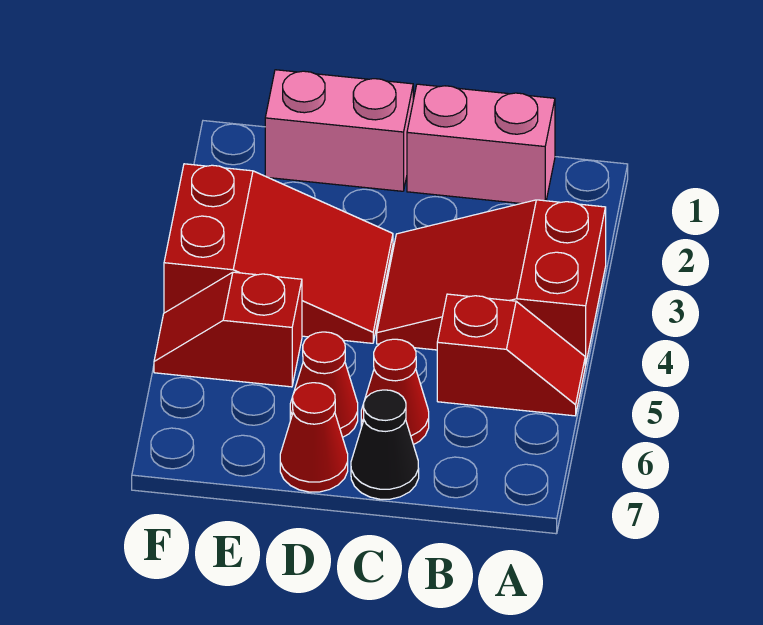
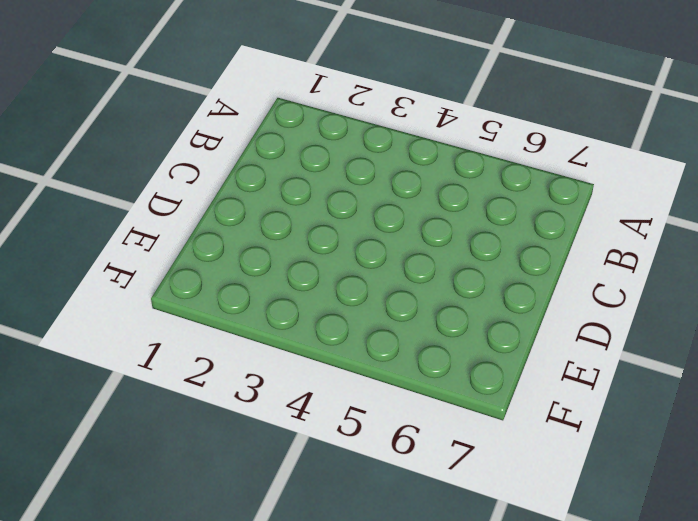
none -> red 2x3 slope [377,200,606,365]
none -> red 1x2 slope [437,294,585,416]

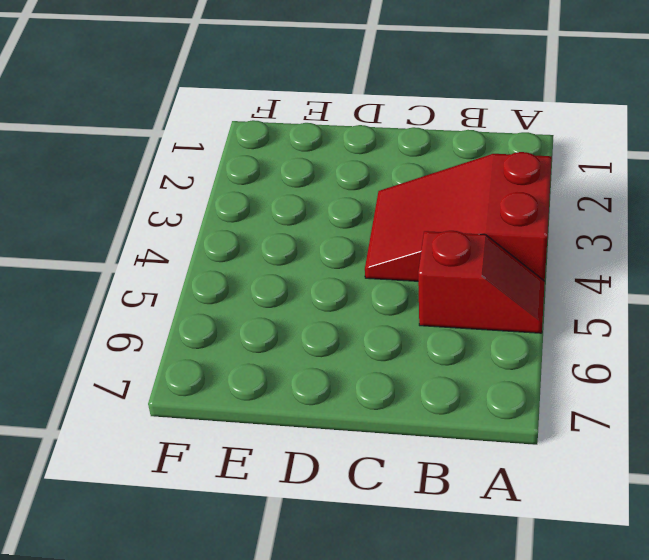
none -> pink 1x2 brick [407,84,555,203]
none -> red 1x1 cone [361,339,429,445]

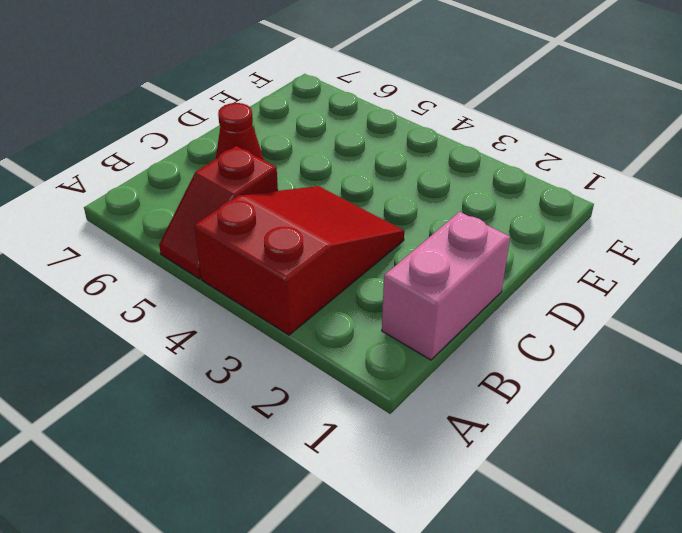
none -> black 1x1 cone [351,390,419,499]
none -> pink 1x2 brick [265,70,413,191]

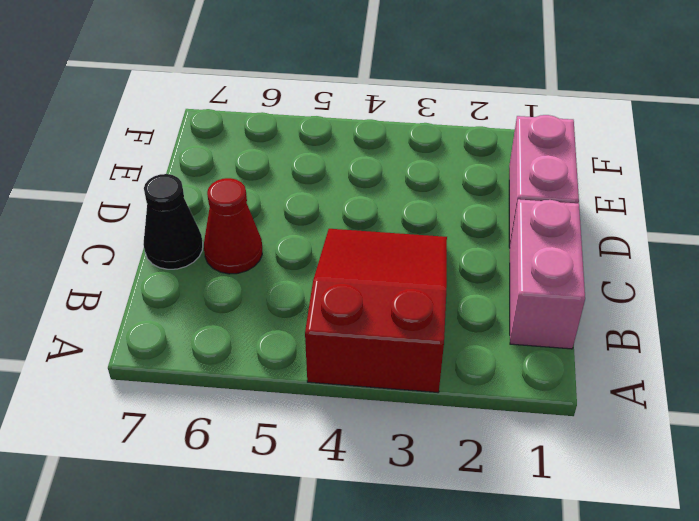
none -> red 1x2 slope [437,294,585,416]
none -> red 2x3 slope [164,164,393,343]

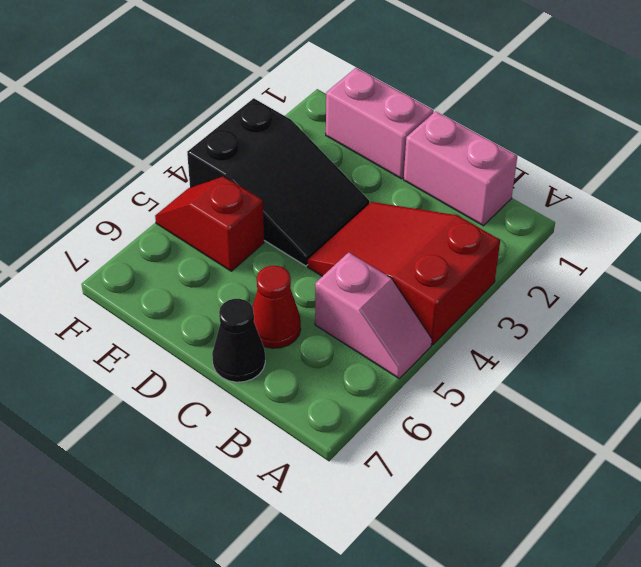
pink 1x2 slope [315,252,432,378] -> red 1x2 slope [437,294,585,416]
black 2x3 slope [187,98,370,266] -> red 2x3 slope [164,164,393,343]
none -> red 1x1 cone [290,332,358,437]
none -> red 1x1 cone [280,383,348,492]

